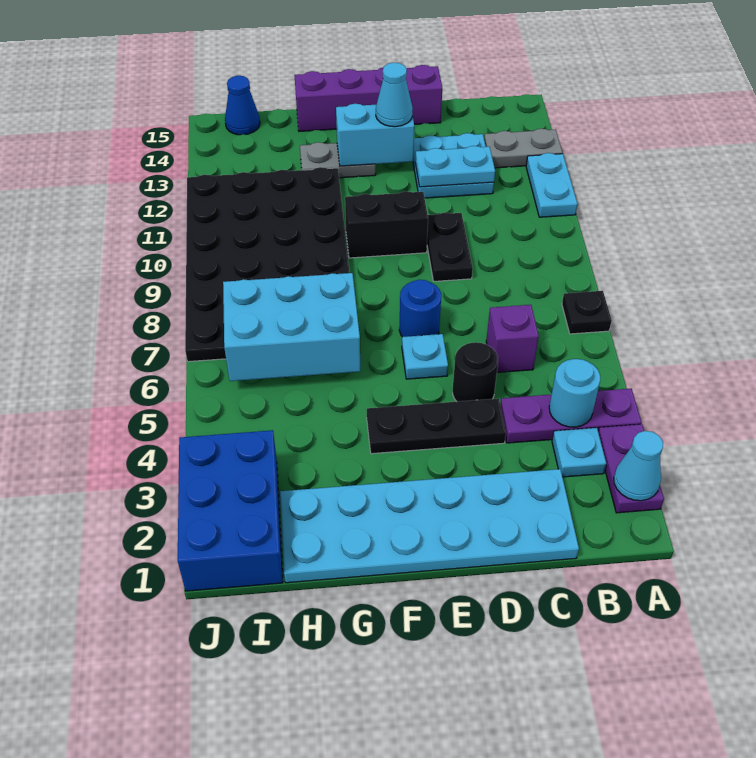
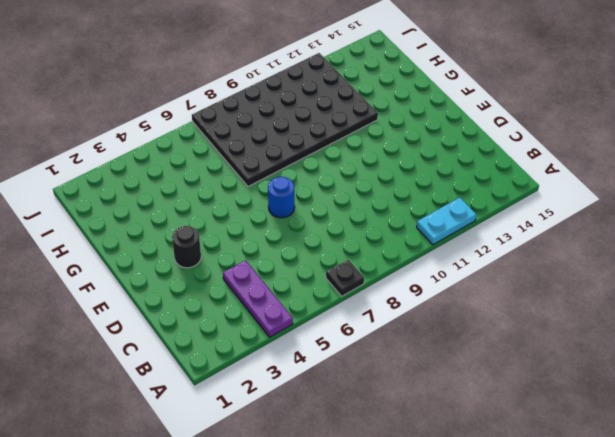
black 1x1 round brick [172,226,201,268] -> black 1x1 round brick moved to [453,342,498,402]
none -> purple 1x2 plate [598,424,664,513]
none -> grey 1x2 plate [484,129,562,168]
none -> cyan 1x1 plate [552,428,606,477]

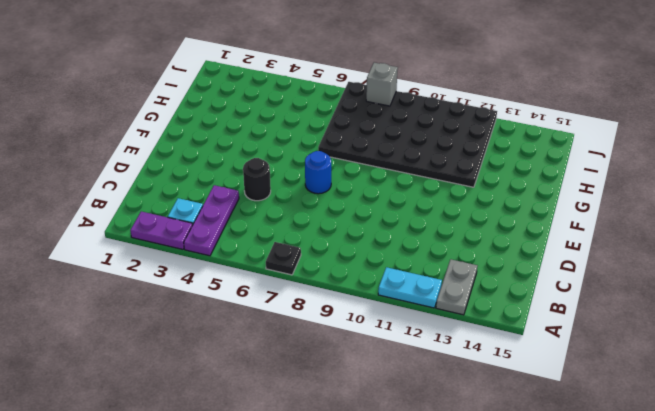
grey 1x1 brick [366,63,398,106] -> none
none -> cyan 2x6 plate [280,469,579,583]
none -> purple 1x1 brick [486,305,539,372]
none -> cyan 2x2 plate [413,133,494,198]

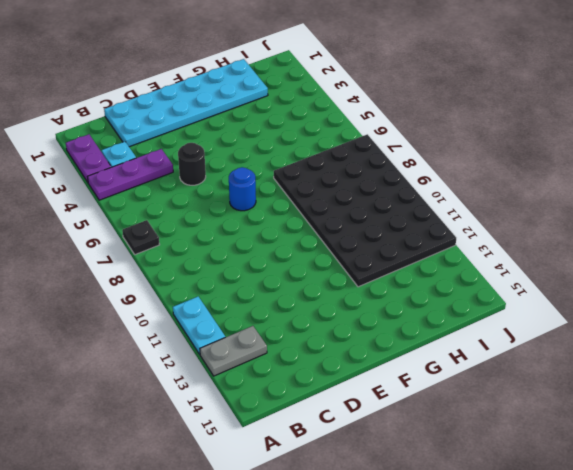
none -> purple 1x1 brick [486,305,539,372]
none -> cyan 2x2 plate [413,133,494,198]
none -> black 1x3 plate [367,398,506,454]

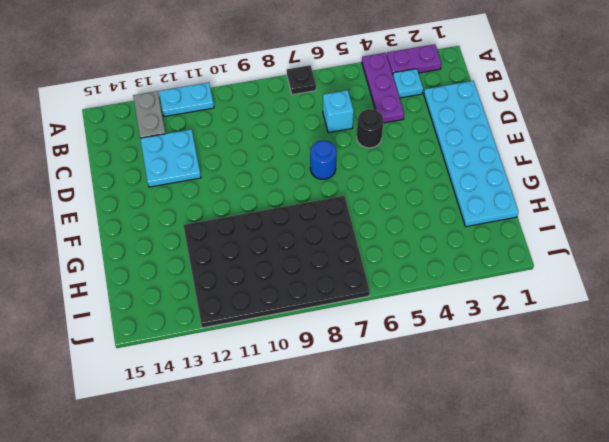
cyan 1x1 brick [323,90,354,133] -> purple 1x1 brick [486,305,539,372]
none -> black 1x3 plate [367,398,506,454]
none -> black 1x2 plate [427,213,473,281]
none -> purple 1x4 brick [295,65,442,131]

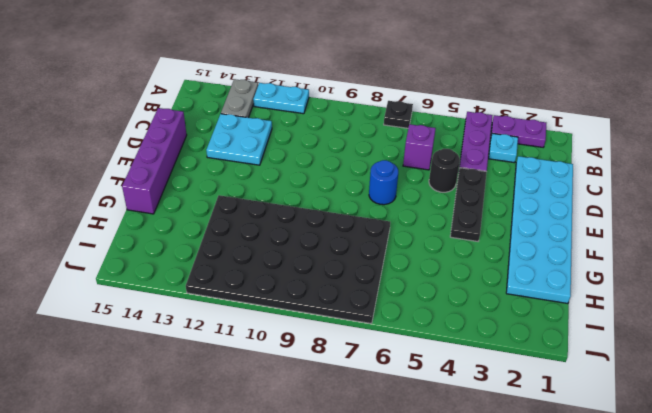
none -> black 1x2 plate [427,213,473,281]
none -> cyan 1x1 plate [402,334,448,379]
none -> black 1x2 brick [345,191,428,258]

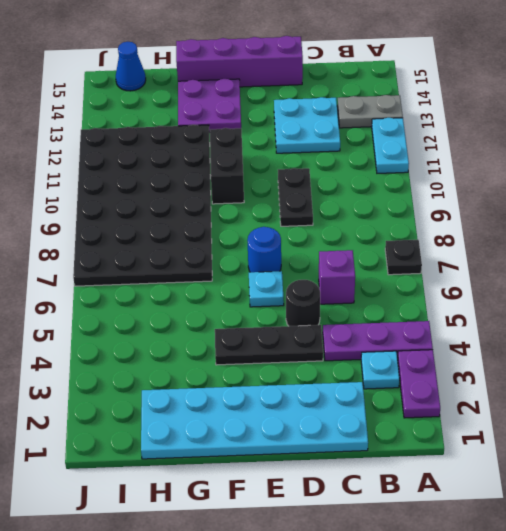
black 1x2 brick [210,128,244,204] -> black 1x2 brick turned to [345,191,428,258]
purple 2x2 plate [178,79,241,133] -> grey 1x2 plate [300,142,376,178]
none -> blue 2x3 brick [178,430,283,591]
none -> cyan 1x1 cone [614,431,663,501]
none -> cyan 1x1 round brick [549,359,600,427]

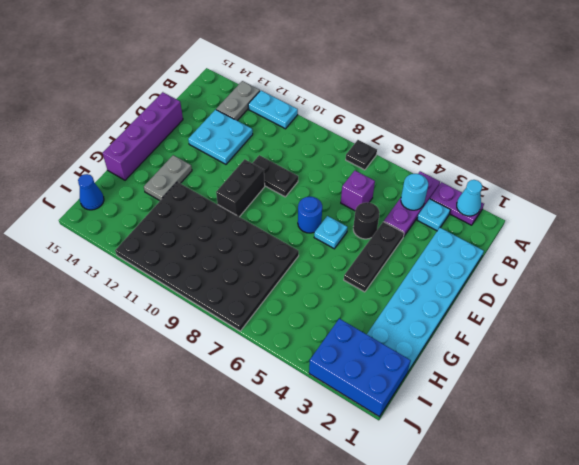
none -> cyan 1x2 plate [415,146,495,187]
none -> cyan 1x2 brick [336,104,414,166]
none -> cyan 2x3 brick [223,273,360,381]

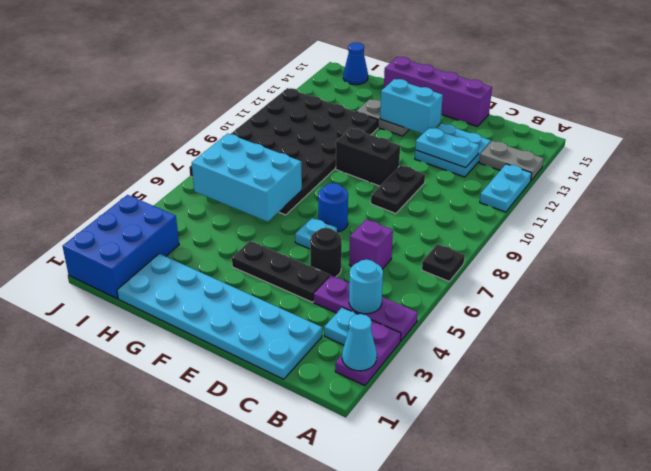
none -> cyan 1x1 cone [376,63,413,127]

